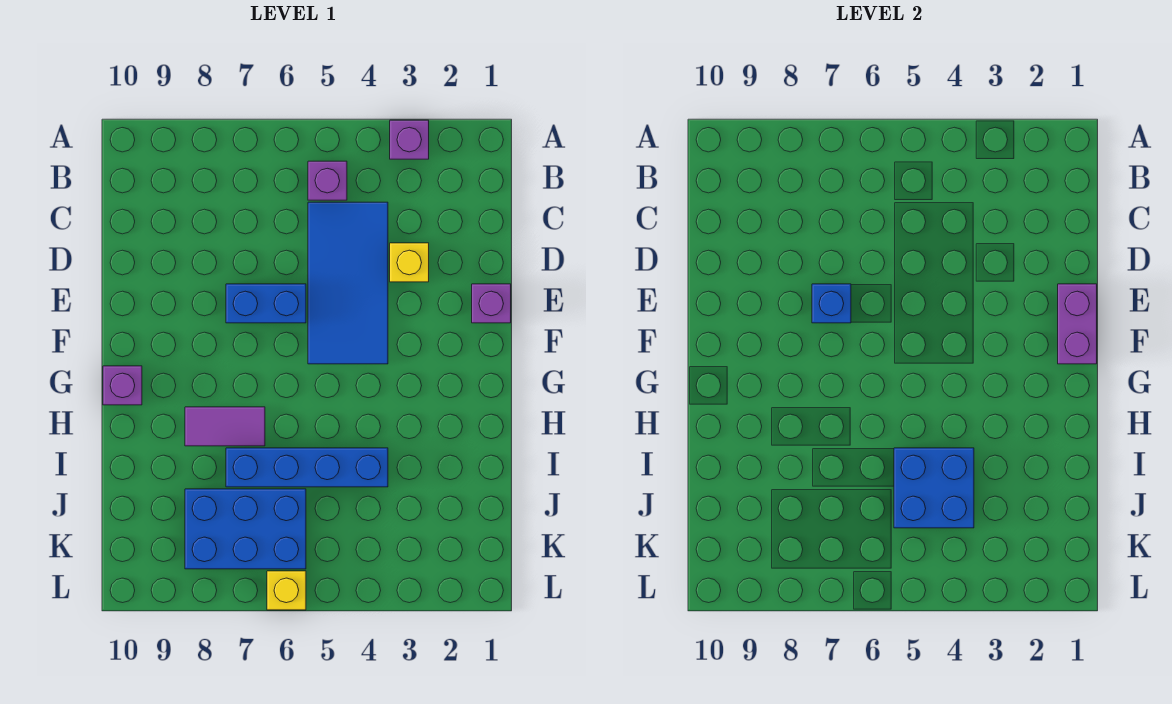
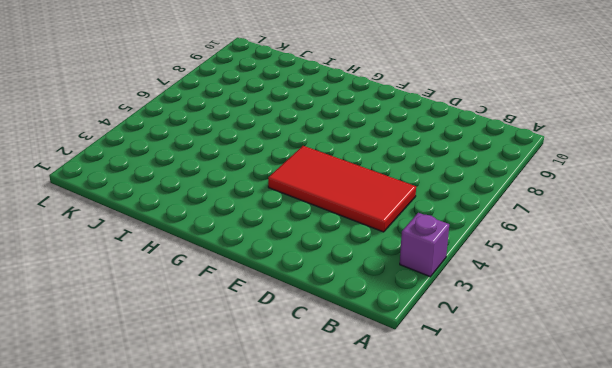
red 2x4 tile [268,146,416,232] -> blue 2x4 tile [308,202,388,364]
none -> purple 1x1 brick [308,161,347,200]
none -> yellow 1x1 brick [390,243,429,282]
none -> purple 1x1 brick [472,284,511,323]

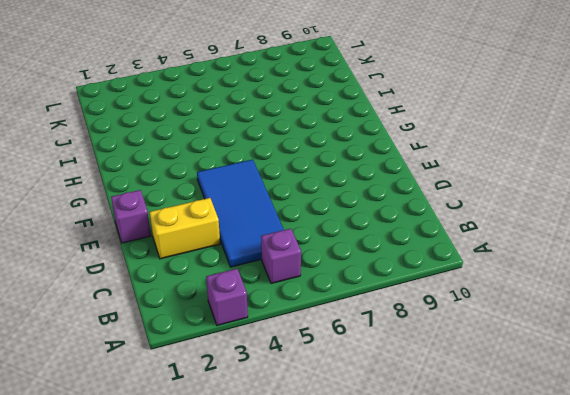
yellow 1x2 brick [150,198,220,259] -> yellow 1x1 brick [390,243,429,282]
none -> blue 1x2 brick [226,284,306,323]
none -> purple 1x1 brick [103,366,142,405]
none -> purple 1x2 tile [185,407,265,446]

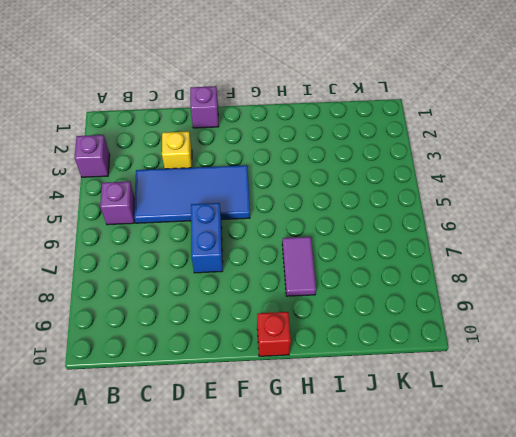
red 1x1 brick [257,312,291,356] -> purple 1x1 brick [103,366,142,405]
none -> blue 1x4 brick [226,448,388,487]
none -> blue 2x3 brick [185,489,306,569]
none -> yellow 1x1 brick [267,571,306,610]

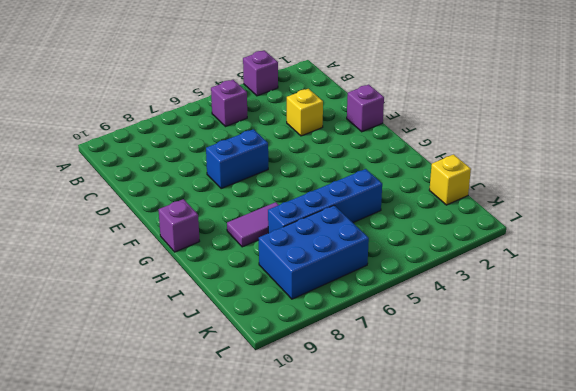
yellow 1x1 brick [429,154,471,205] -> yellow 1x1 brick moved to [267,571,306,610]
none -> blue 2x4 tile [308,202,388,364]
none -> purple 1x2 brick [1058,284,1097,364]
none -> blue 1x1 brick [812,284,851,323]

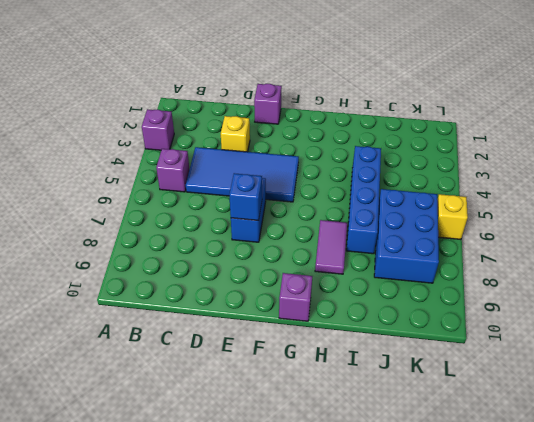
none -> purple 1x2 brick [1058,284,1097,364]
none -> blue 2x2 brick [894,448,974,528]

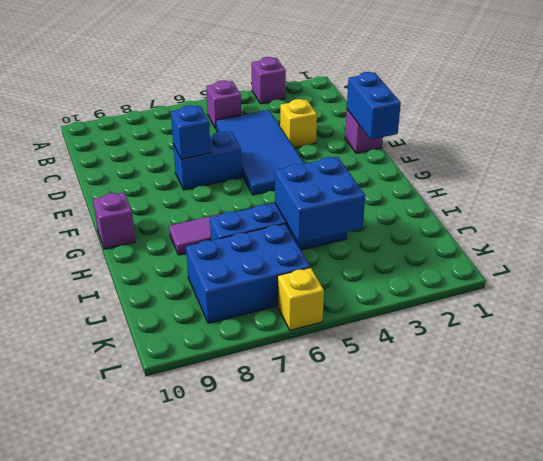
blue 1x2 brick [347,72,401,139] -> purple 1x2 brick [1058,284,1097,364]

